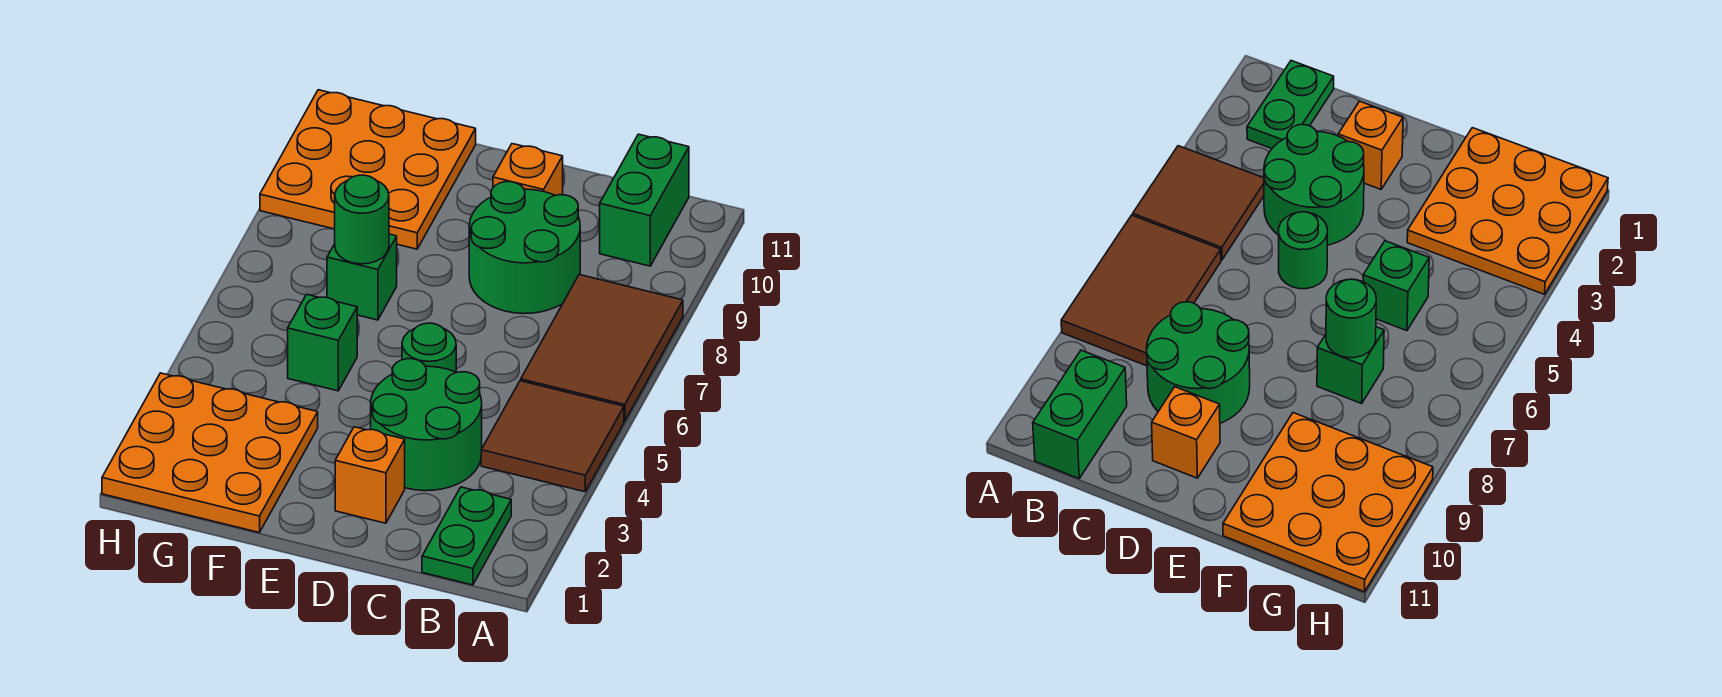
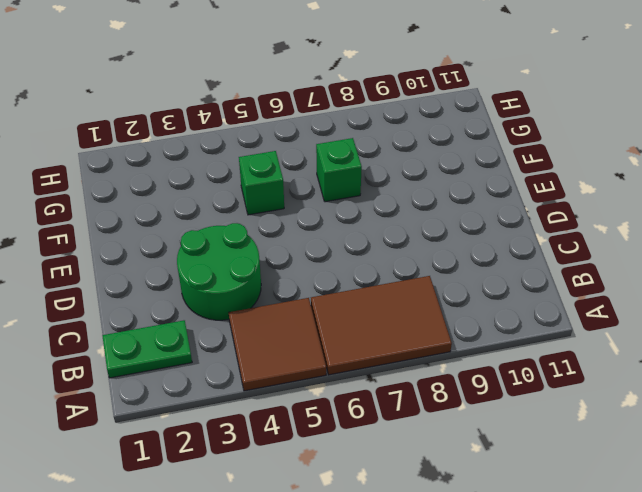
none -> green 1x2 brick [600,134,689,266]
none -> green 2x2 round brick [469,182,580,314]
none -> orange 1x1 brick [335,427,405,523]

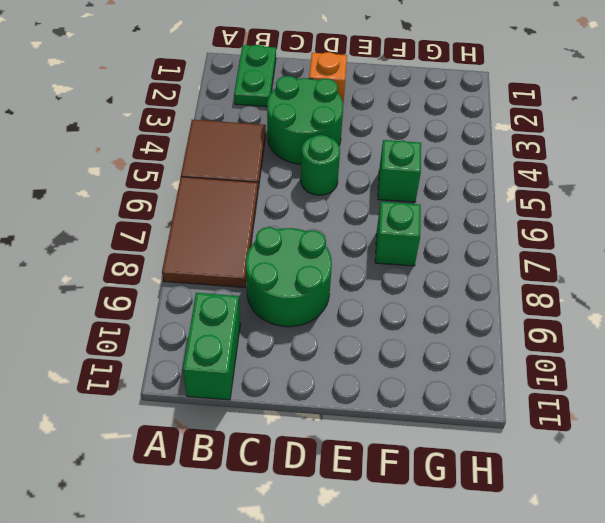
none -> orange 1x1 brick [493,144,563,196]
none -> orange 3x3 plate [102,373,318,532]
none -> orange 3x3 plate [260,90,476,249]

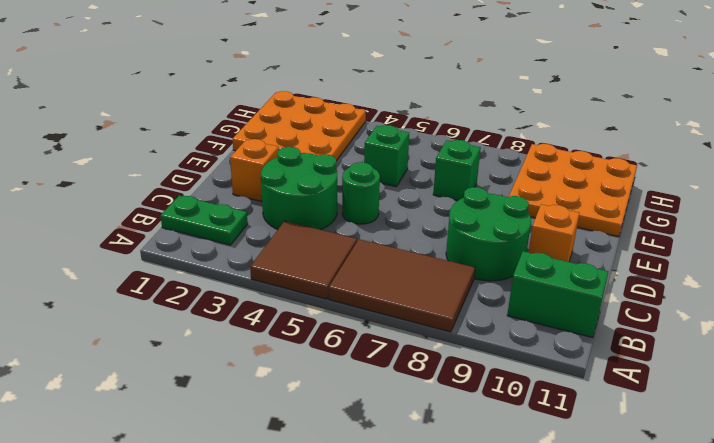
none -> green 1x1 round brick [335,175,389,264]

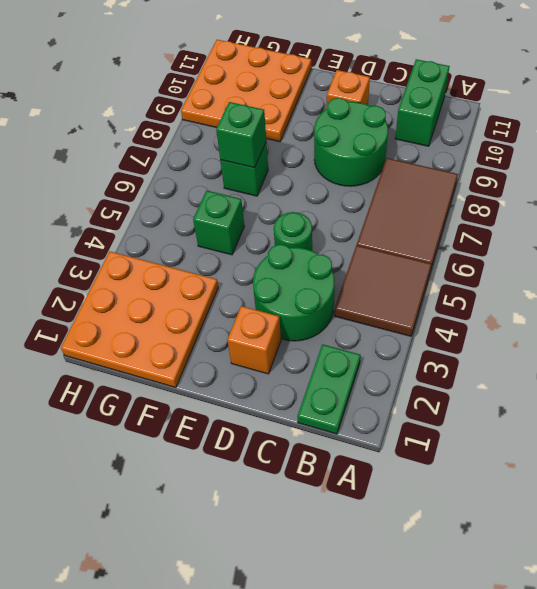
green 1x1 brick [216,102,266,168] -> green 1x1 round brick [335,175,389,264]

